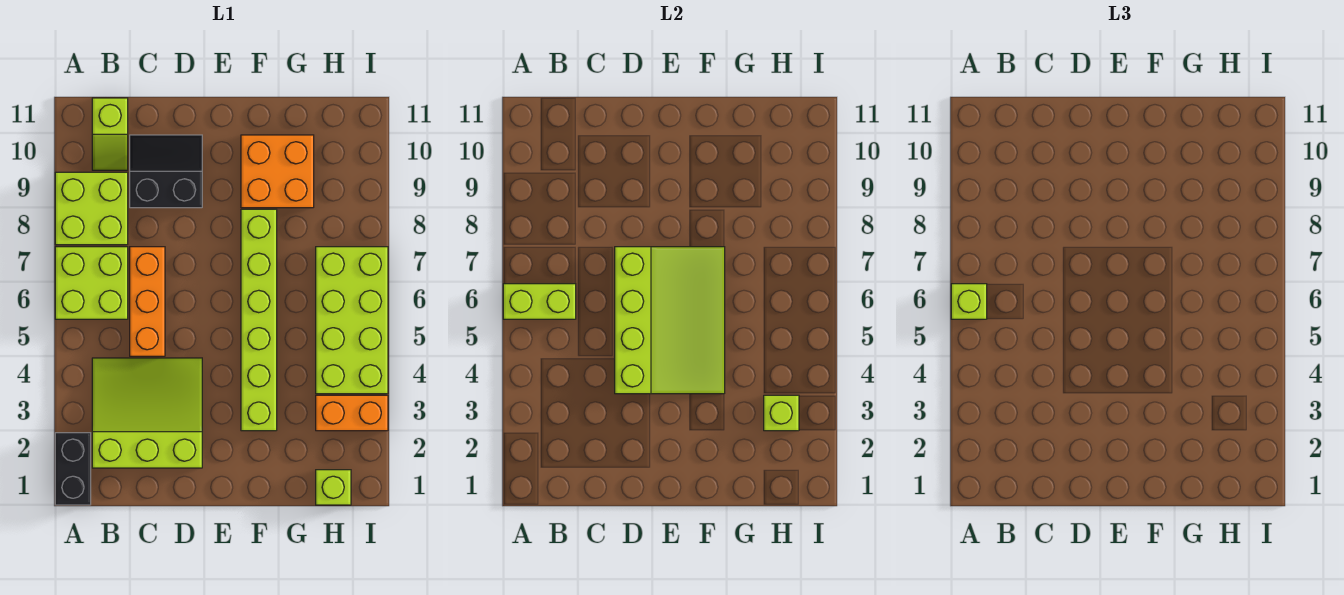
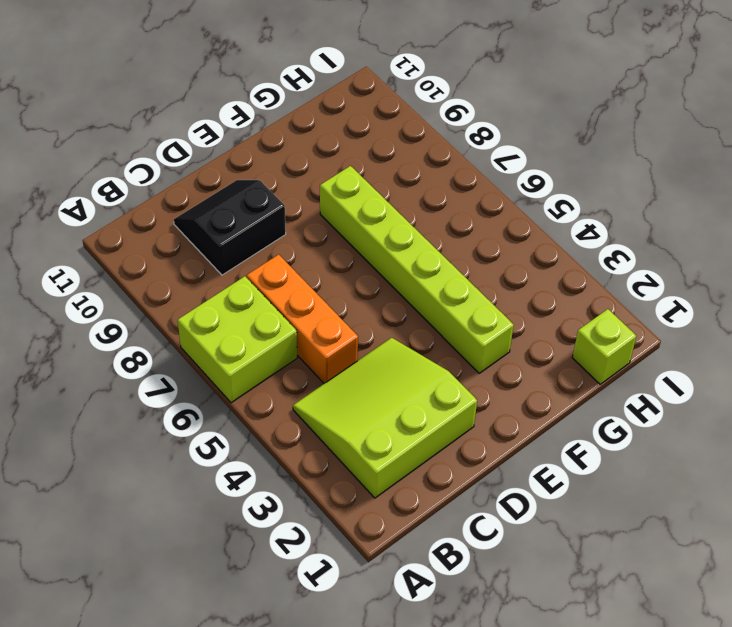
none -> black 1x2 brick [55,433,91,505]
none -> lime 2x2 brick [55,172,128,245]
none -> lime 1x2 slope [92,98,128,170]

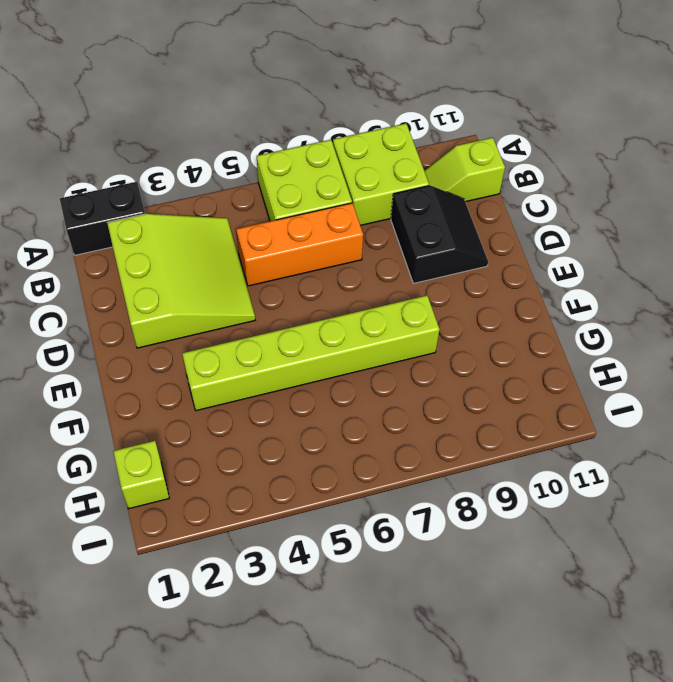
none -> orange 2x2 brick [241,135,314,208]
none -> orange 1x2 brick [316,395,388,431]
none -> lime 2x4 brick [316,247,388,394]

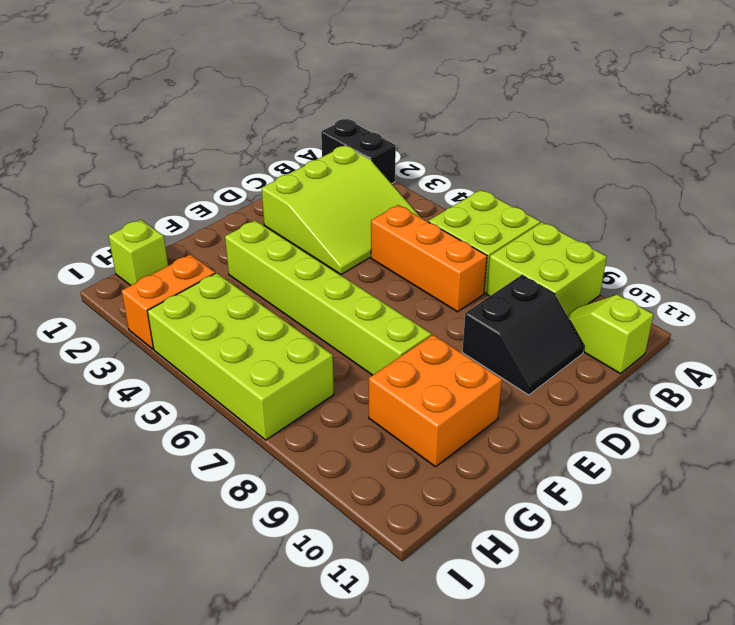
none -> lime 1x2 brick [503,284,576,319]
none -> lime 3x4 slope [615,247,725,394]
none -> lime 1x1 brick [764,395,799,431]

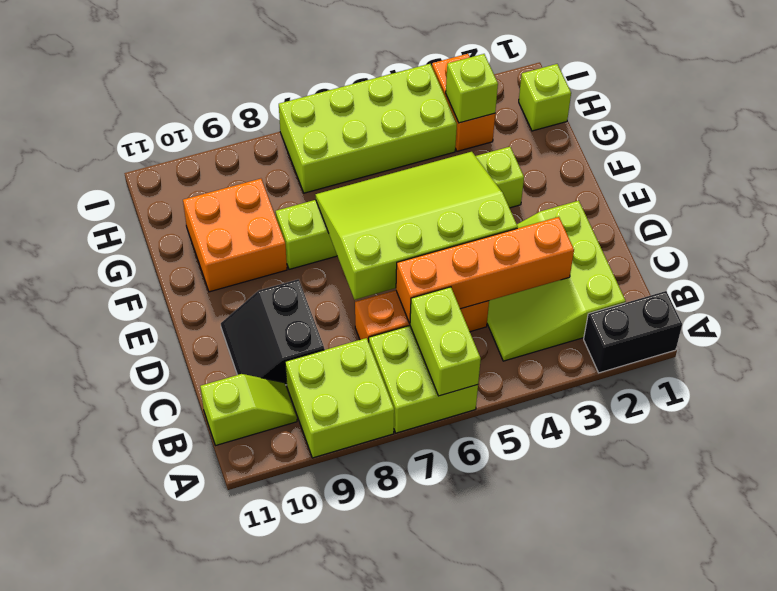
orange 1x4 brick [396,217,574,323] -> none
none -> lime 1x1 brick [951,284,987,319]

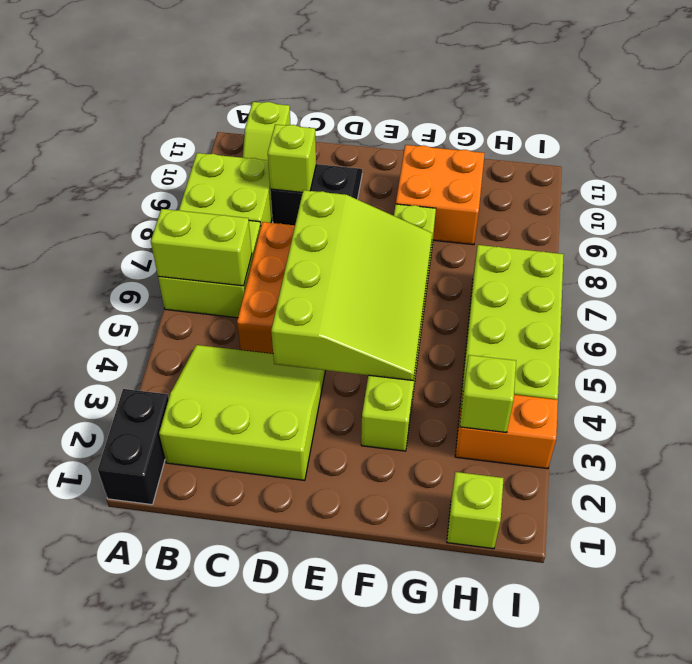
lime 1x1 brick [268,124,316,192] -> lime 1x1 brick moved to [951,284,987,319]

